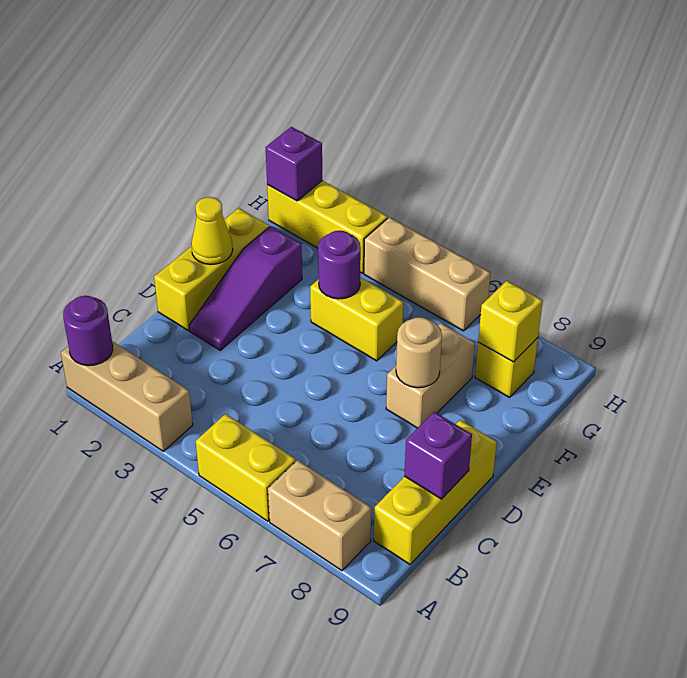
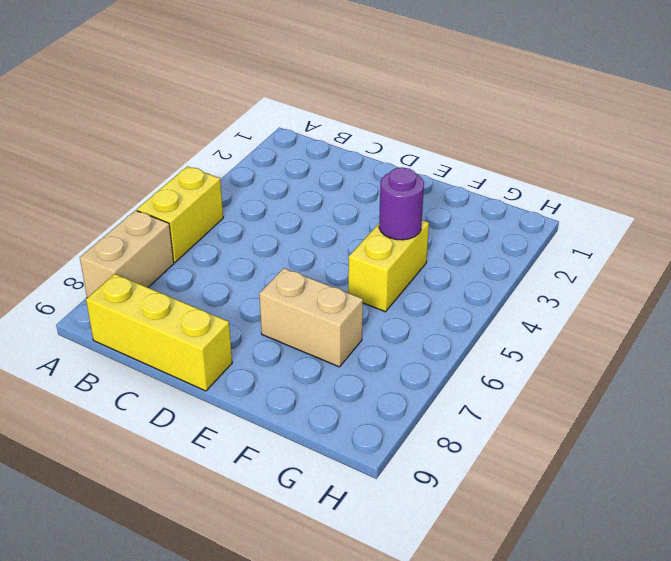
none -> tan 1x3 brick [61,341,193,451]
none -> yellow 1x3 brick [154,208,269,330]
none -> purple 1x3 slope [189,226,302,350]

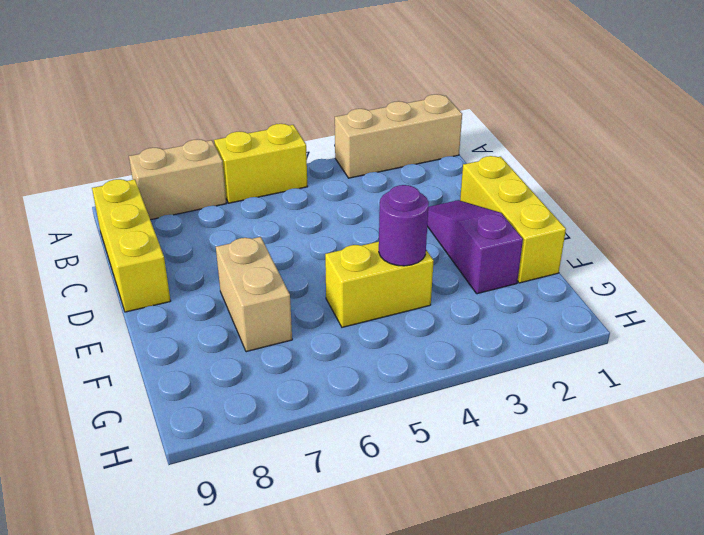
none -> yellow 1x1 brick [475,338,538,397]
none -> yellow 1x3 brick [267,181,388,273]
none -> tan 1x3 brick [364,217,491,331]

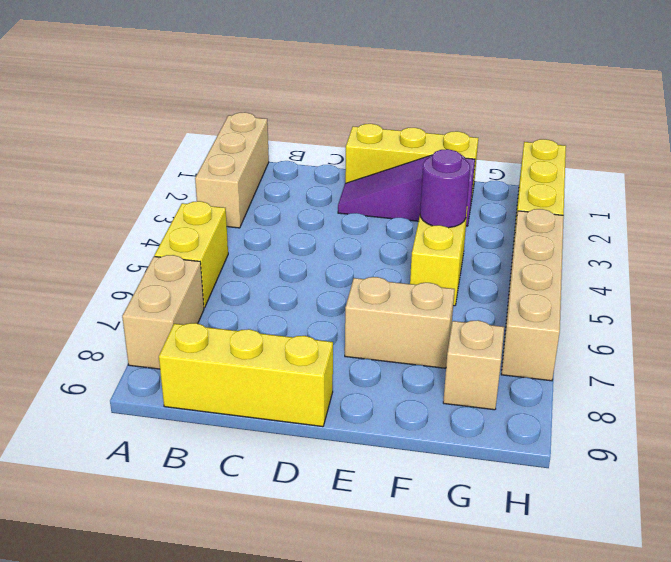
tan 1x1 brick [443,320,504,410] -> yellow 1x1 brick [475,338,538,397]
tan 1x4 brick [501,209,564,381] -> tan 1x3 brick [364,217,491,331]
none -> purple 1x1 round brick [63,296,113,366]
none -> purple 1x1 brick [404,412,472,499]
none -> yellow 1x1 cone [191,197,233,265]

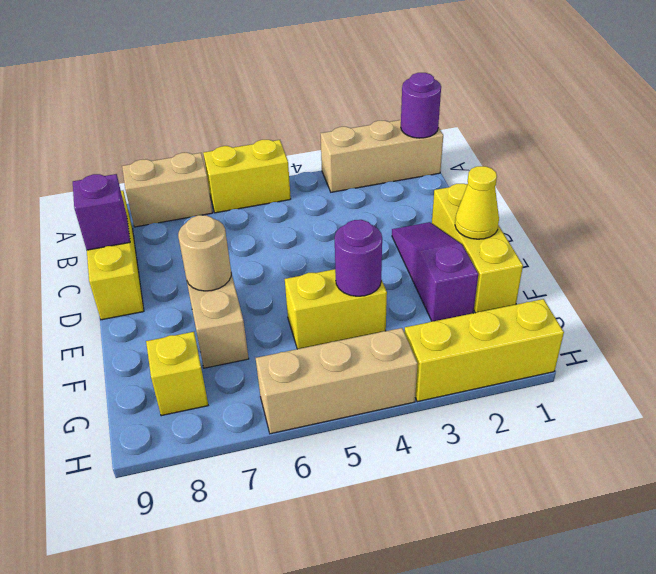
none -> yellow 1x1 brick [478,281,543,362]
none -> purple 1x1 brick [265,127,322,201]

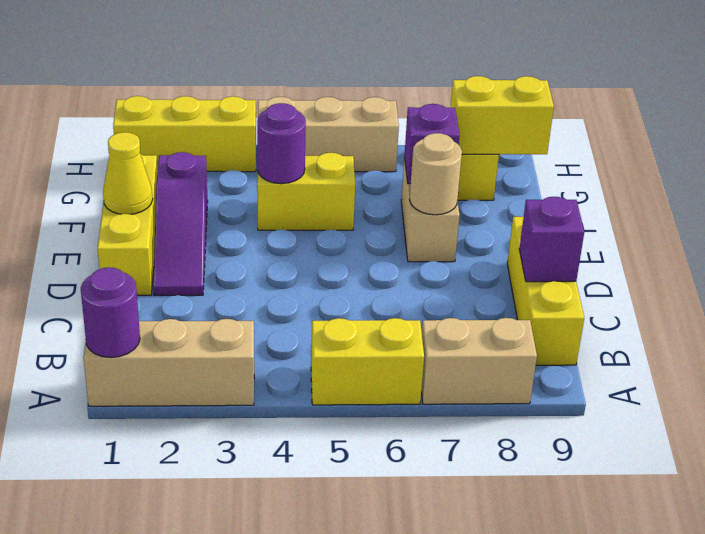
purple 1x1 brick [404,104,460,184] -> purple 1x1 brick moved to [265,127,322,201]
yellow 1x2 brick [451,76,554,154] -> yellow 1x1 brick [478,281,543,362]

